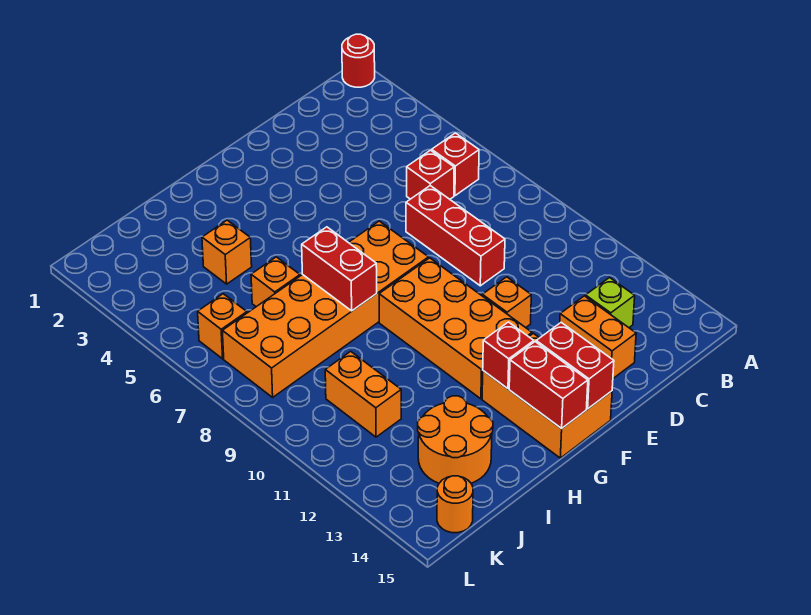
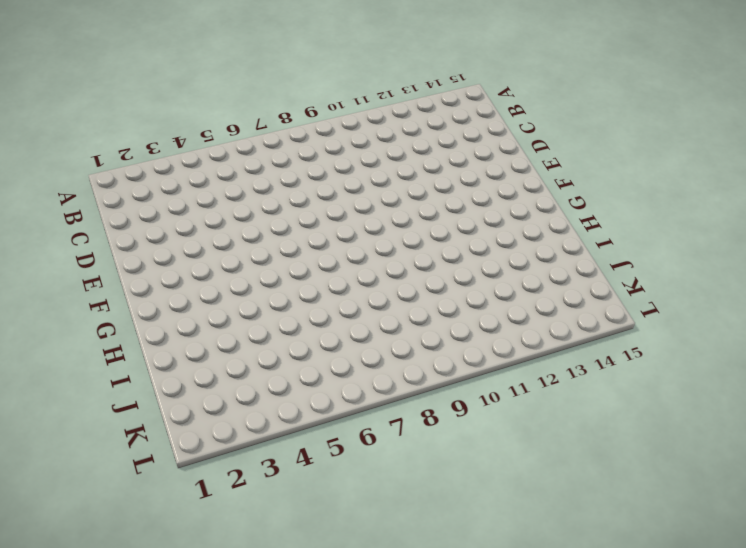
none -> red 1x1 round brick [342,34,375,87]
none -> red 1x1 brick [432,133,479,196]
none -> red 1x1 brick [407,150,454,199]

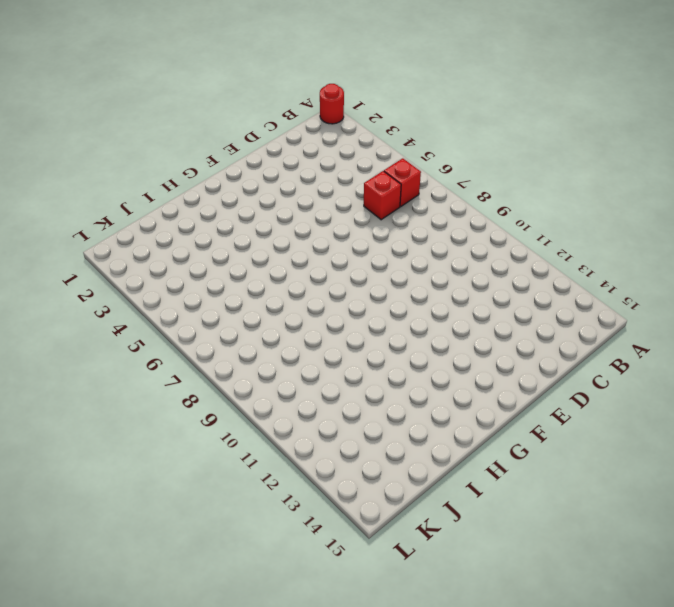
none -> lime 1x1 brick [586,278,635,327]
none -> red 1x3 brick [406,186,505,286]
none -> orange 1x2 brick [560,296,636,378]

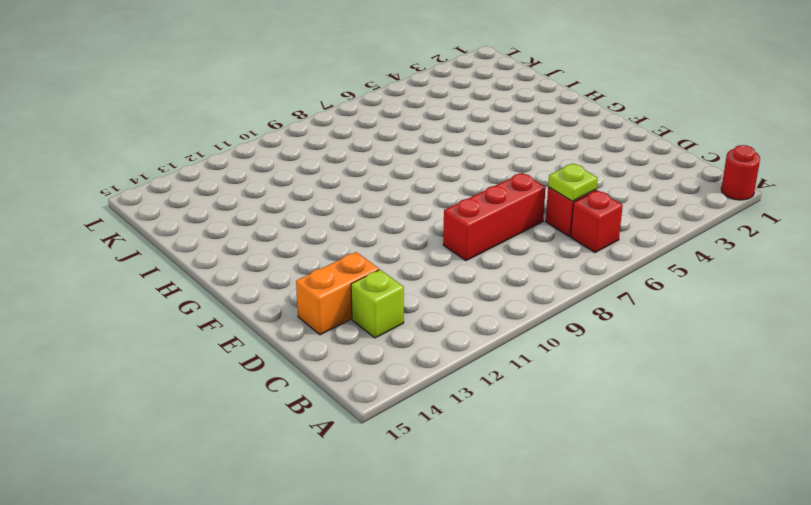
lime 1x1 plate [548,164,597,201] -> none
none -> orange 1x1 brick [482,277,531,328]
none -> orange 2x6 brick [222,221,429,397]
none -> orange 2x4 brick [379,258,532,399]

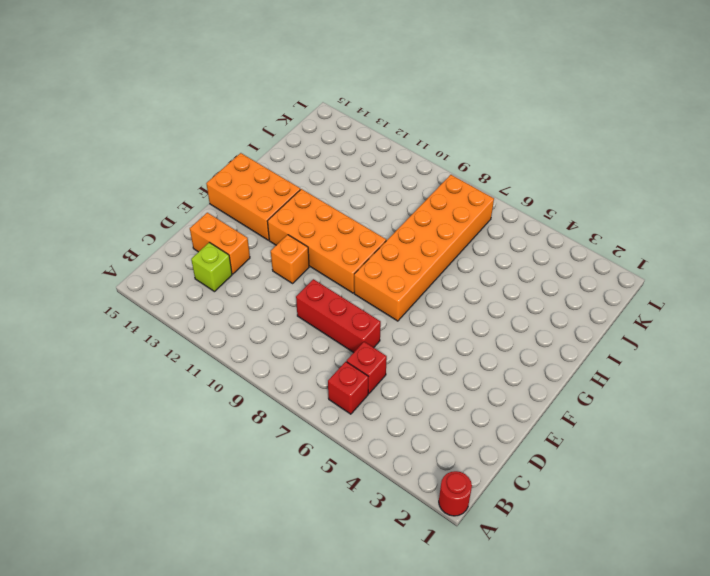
none -> orange 1x1 brick [202,220,252,284]
none -> orange 1x1 brick [251,257,300,307]
none -> orange 2x2 round brick [418,396,493,483]

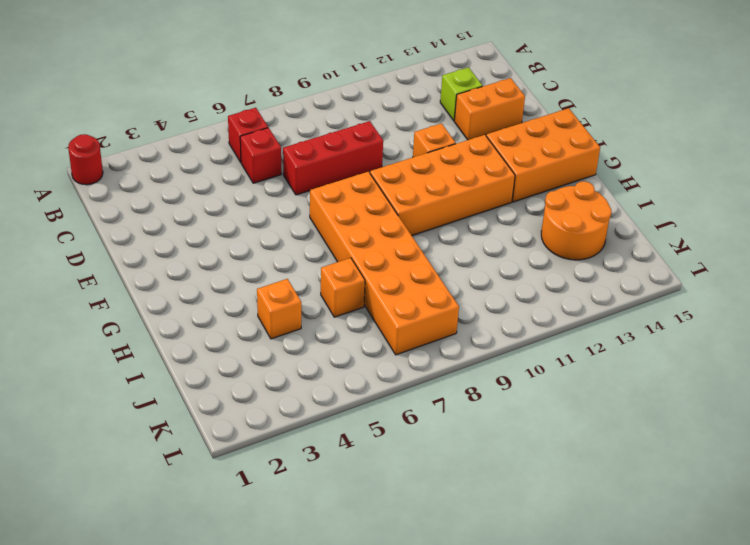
none -> orange 1x2 brick [325,351,401,437]
none -> orange 1x1 brick [198,294,247,359]
none -> orange 1x1 round brick [437,476,473,533]

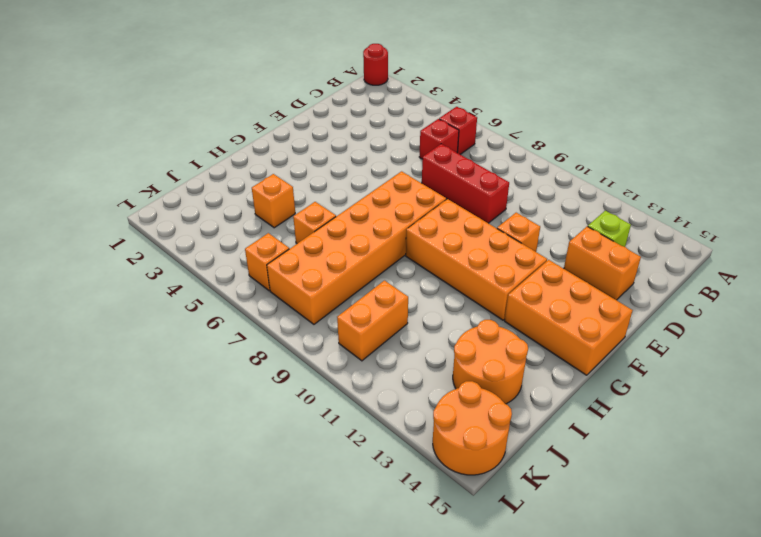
orange 1x2 brick [337,281,408,361] -> orange 1x2 brick turned to [325,351,401,437]
orange 2x2 round brick [433,381,512,475] -> orange 1x1 round brick [437,476,473,533]
none -> red 1x2 brick [536,323,614,409]
none -> red 1x1 brick [483,322,534,389]
none -> red 1x2 brick [509,342,588,429]

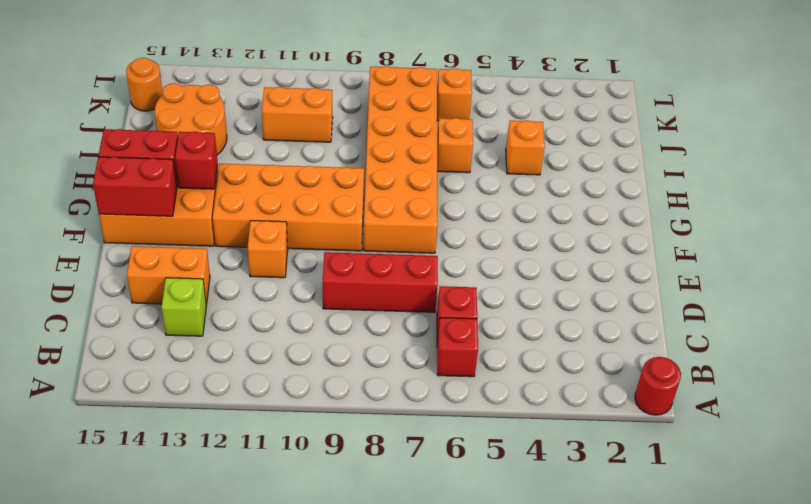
none -> red 1x2 brick [302,227,377,311]

